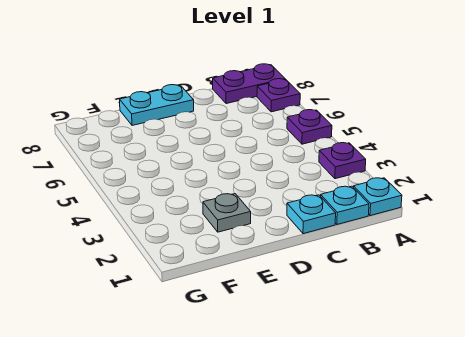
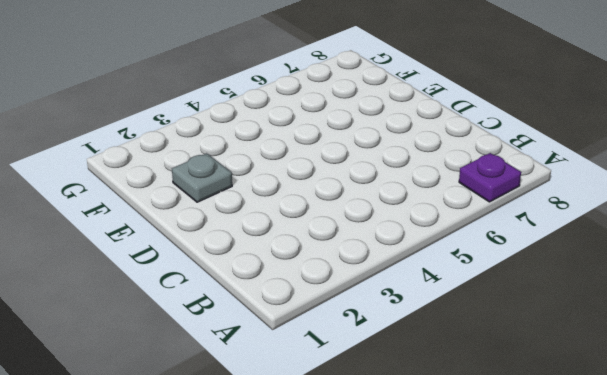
none -> cyan 1x1 plate [353,178,402,216]
none -> purple 1x1 plate [319,143,366,179]

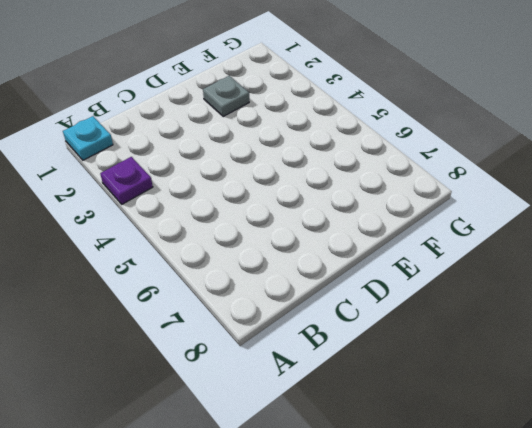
none -> purple 1x1 plate [287,110,332,144]
none -> purple 1x1 plate [257,79,300,112]

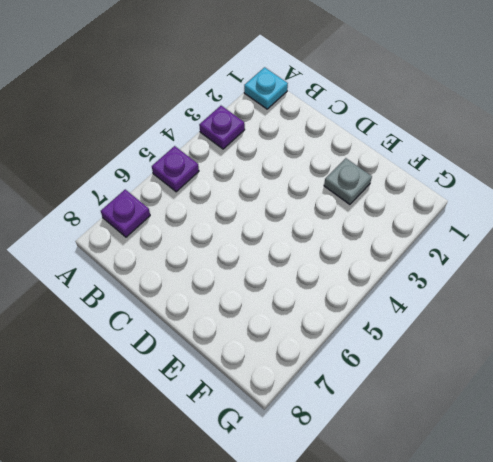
none -> purple 1x2 plate [213,64,285,104]
none -> cyan 1x1 plate [321,186,369,224]

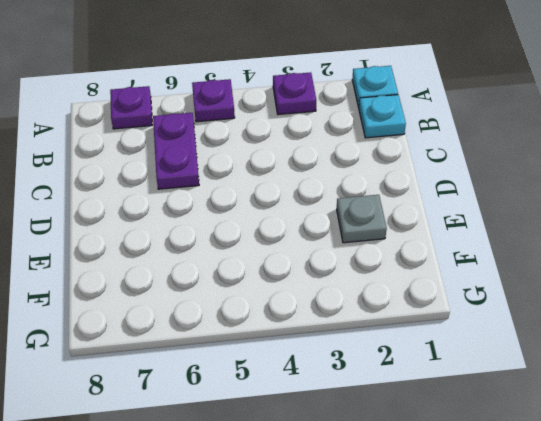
purple 1x2 plate [153,113,199,189] -> purple 1x2 plate moved to [213,64,285,104]
none -> cyan 1x1 plate [287,195,336,234]
none -> cyan 1x2 plate [120,85,194,125]

